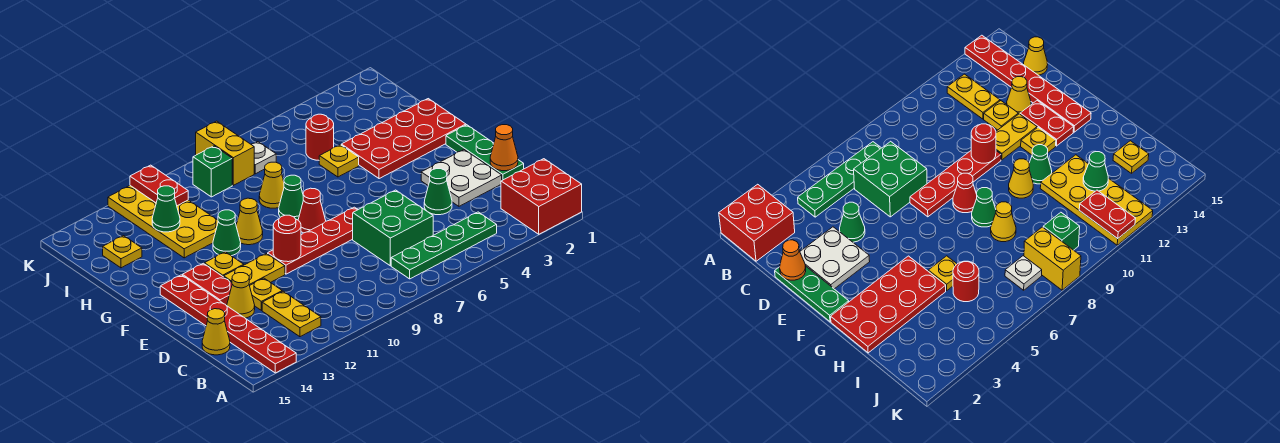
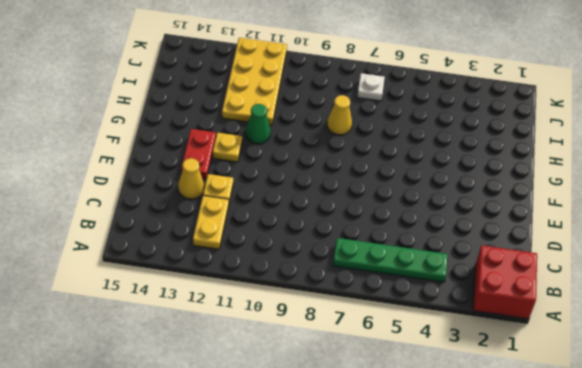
none -> red 1x6 plate [160,275,296,373]
none -> green 2x2 brick [353,190,433,266]
none -> yellow 1x1 cone [202,309,230,355]
none -> green 1x3 plate [446,125,524,180]

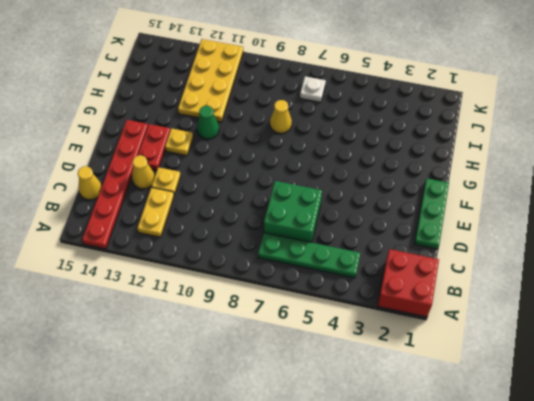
none -> white 2x2 plate [421,150,502,206]
none -> green 1x1 cone [424,169,452,215]
none -> red 1x4 plate [268,207,358,274]
none -> yellow 1x2 plate [224,254,285,285]

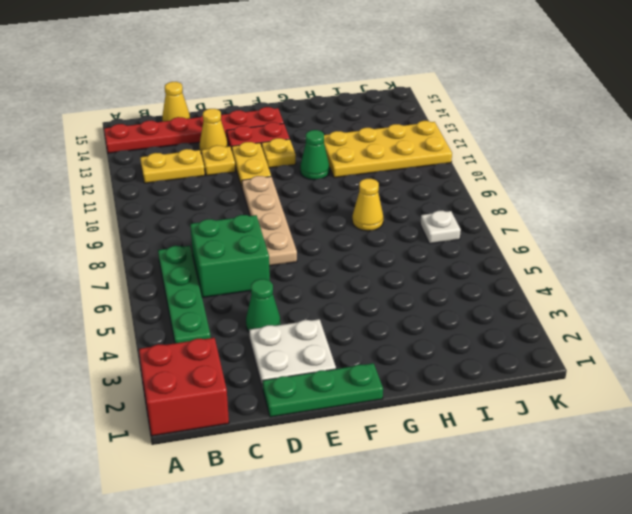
tan 1x4 plate [242,176,297,266] -> red 1x4 plate [268,207,358,274]
none -> red 1x1 cone [298,188,326,233]
none -> red 2x4 plate [341,99,466,179]
none -> green 1x1 cone [279,175,303,220]
none -> yellow 1x1 cone [236,198,263,245]

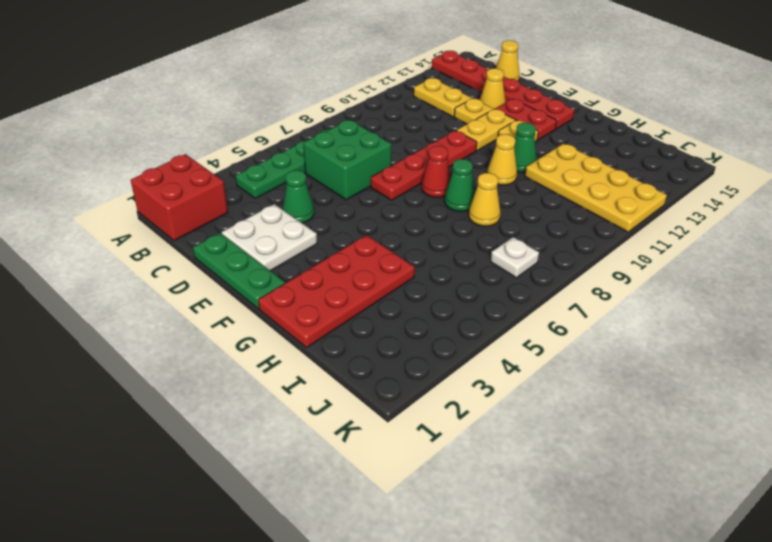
none -> yellow 1x1 plate [319,145,359,177]
none -> red 1x1 round brick [306,114,334,160]
none -> yellow 1x1 plate [103,236,142,268]
none -> yellow 1x2 brick [196,121,254,185]

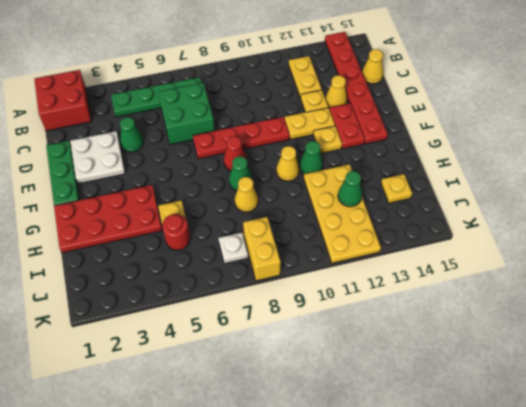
none -> green 1x1 brick [193,146,232,197]
none -> orange 1x1 cone [490,125,518,171]
none -> red 1x1 round brick [273,215,301,262]
none -> red 1x2 plate [130,165,188,206]

